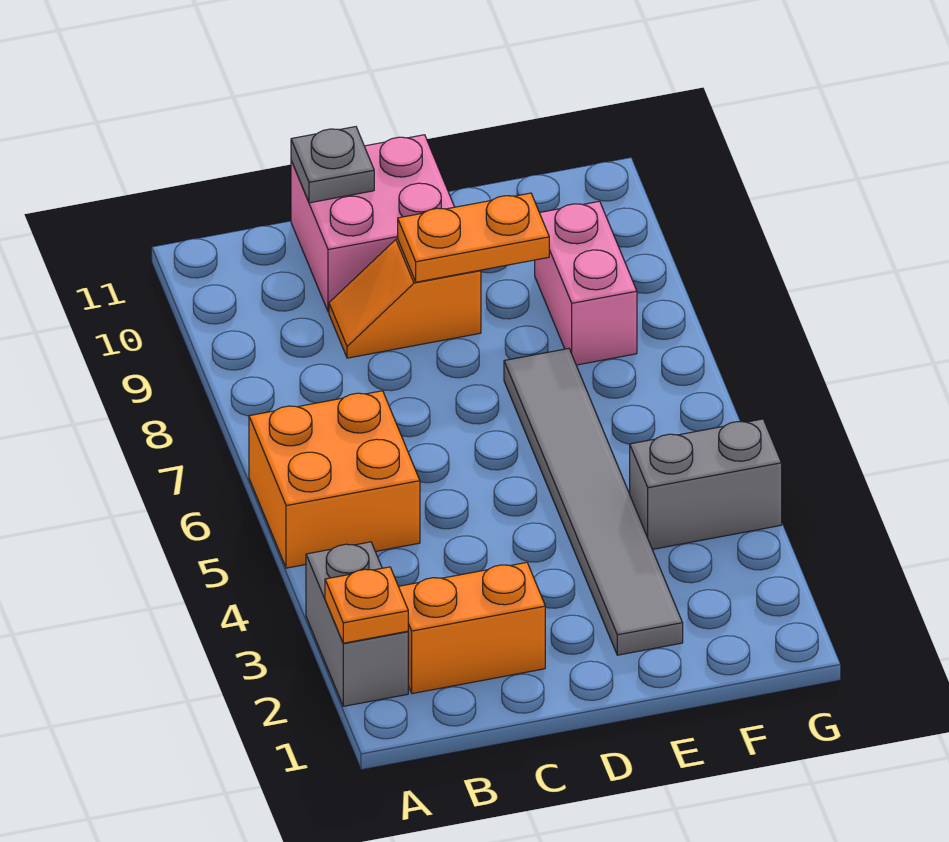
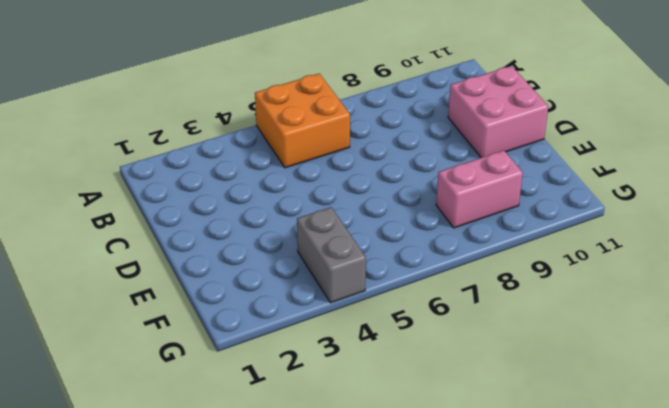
none -> grey 1x2 brick [306,542,408,706]
none -> orange 1x2 brick [399,562,545,694]

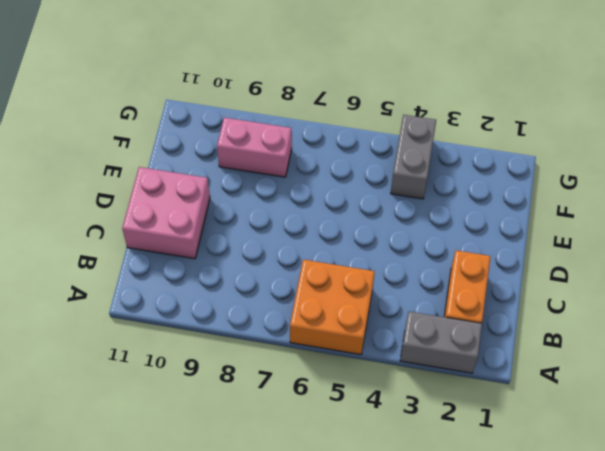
none -> orange 1x2 slope [329,239,481,358]
none -> grey 1x6 tile [504,349,683,655]

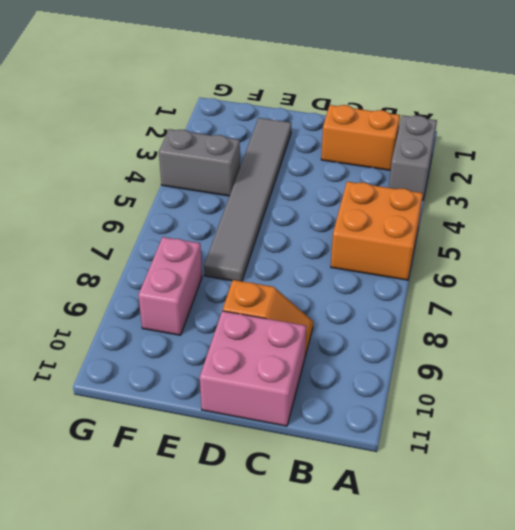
none -> orange 1x1 plate [325,567,408,643]
none -> grey 1x1 plate [291,127,374,203]

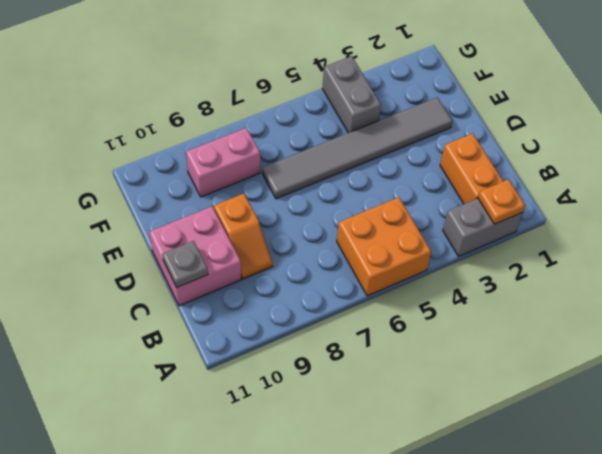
none -> orange 1x2 plate [398,193,549,282]

